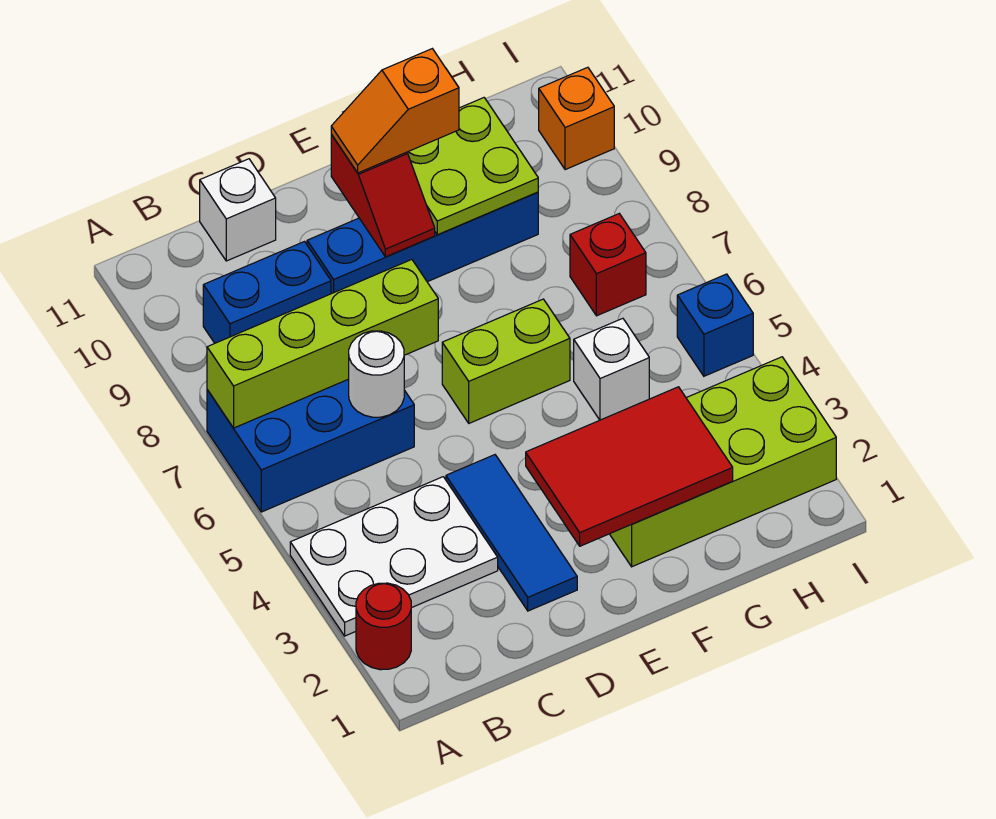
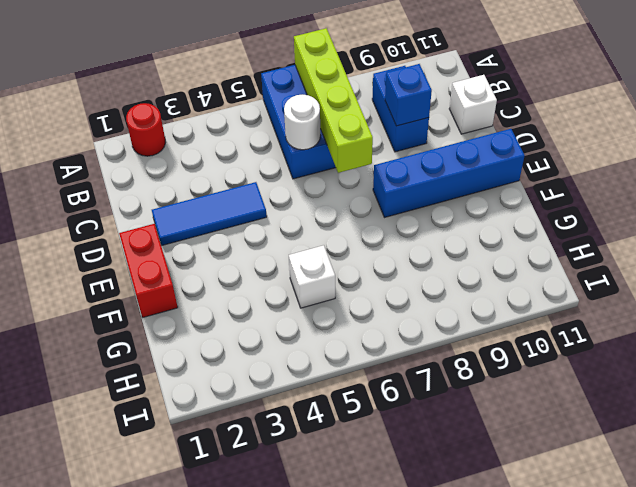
blue 1x1 brick [385,64,432,126] -> blue 1x1 brick moved to [677,274,753,376]
red 1x2 brick [119,224,178,317] -> none
blue 1x4 brick [373,129,525,218] -> blue 1x4 brick turned to [307,192,538,294]
none -> white 2x3 plate [290,477,498,636]
none -> lime 1x2 brick [442,299,570,423]
none -> lime 2x4 brick [610,357,836,567]

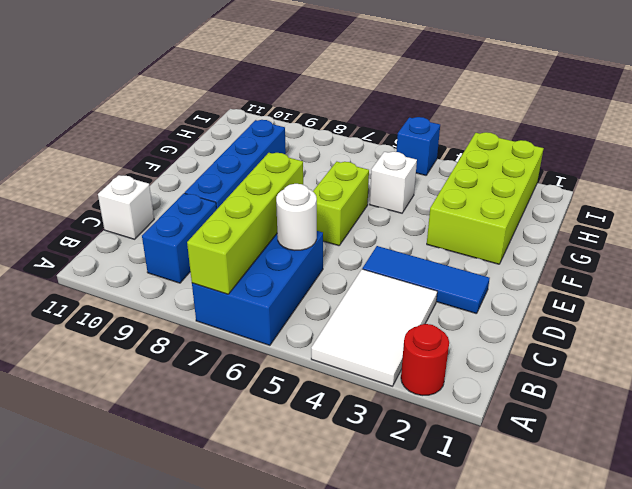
white 2x3 tile [311,269,437,386] -> white 2x3 plate [290,477,498,636]
none -> red 1x1 brick [570,214,646,316]
none -> orange 1x1 brick [539,67,614,170]
none -> red 2x3 tile [526,387,733,546]

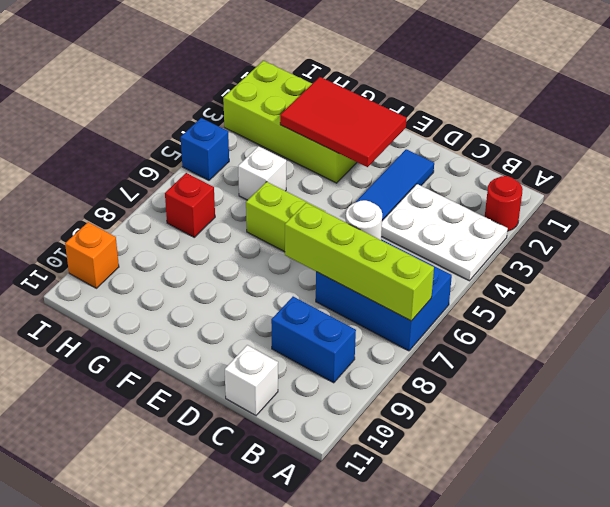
none -> blue 1x4 brick [307,192,538,294]
none -> red 1x2 slope [331,134,435,257]
none -> lime 2x2 plate [407,98,538,235]

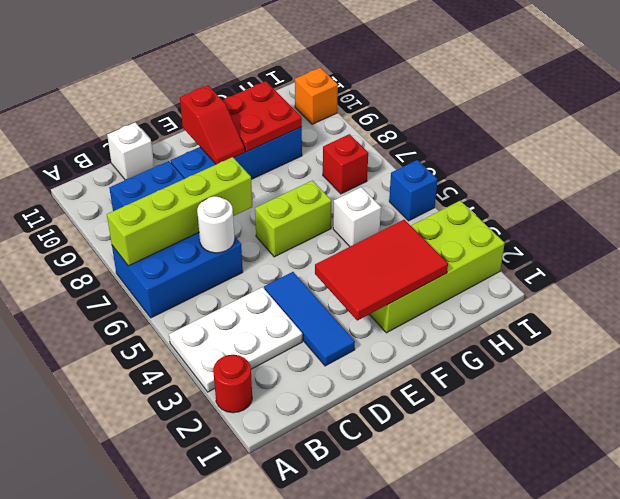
red 2x2 plate [223,81,302,152] -> lime 2x2 plate [407,98,538,235]
none -> orange 1x2 slope [331,49,459,173]

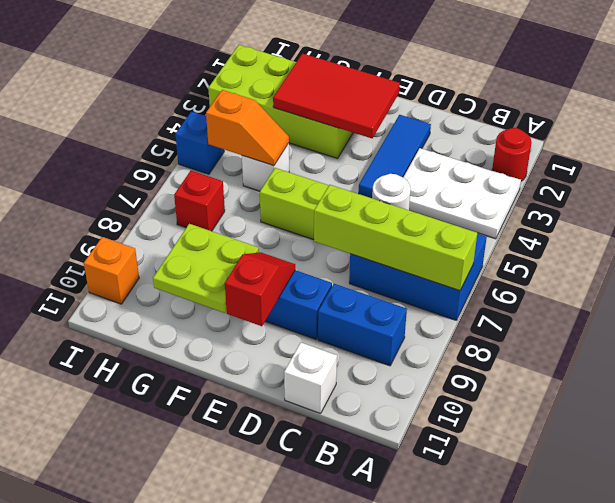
orange 1x2 slope [206,90,289,166] -> orange 1x2 slope moved to [331,49,459,173]

